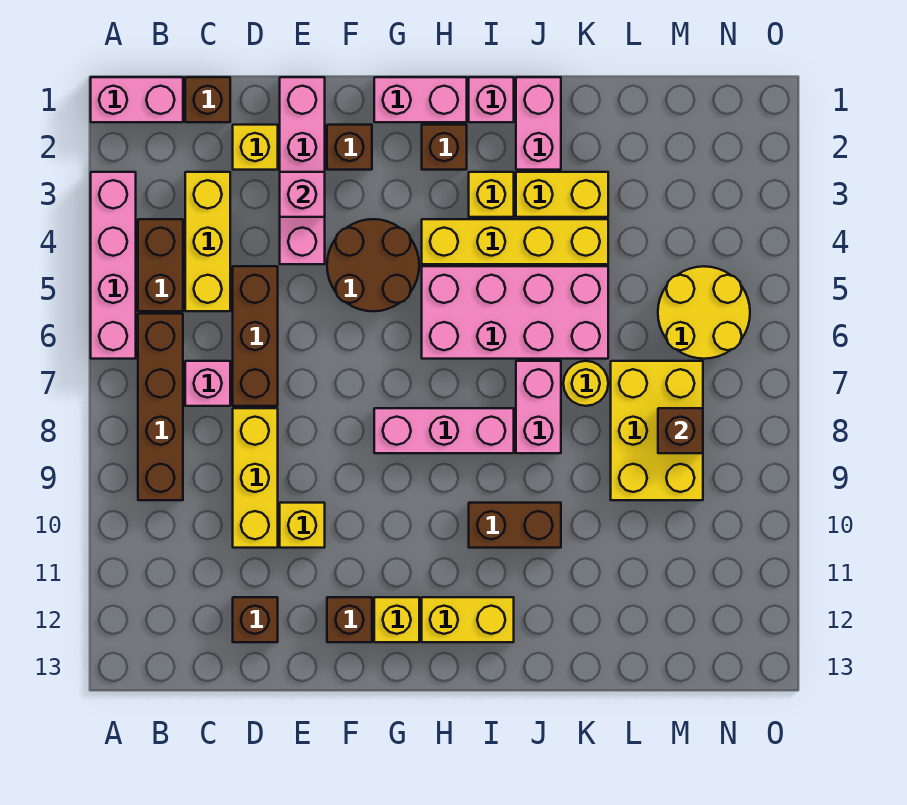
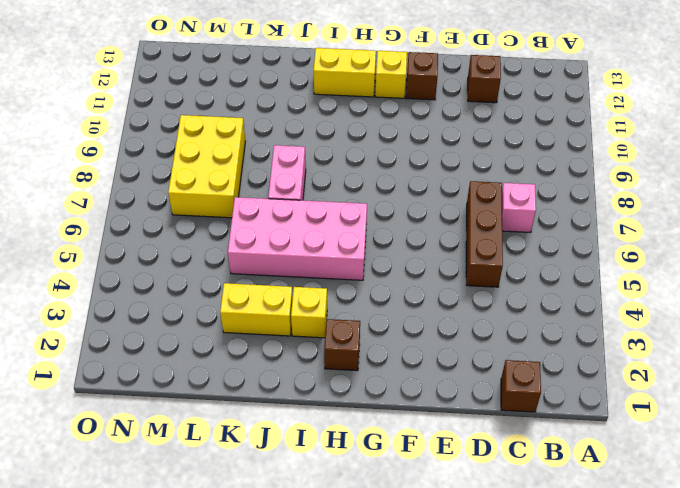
none -> pink 1x2 brick [91,77,183,122]
none -> pink 1x4 brick [91,172,136,359]
none -> brown 1x2 brick [138,219,183,311]
none -> brown 1x4 brick [138,314,183,500]

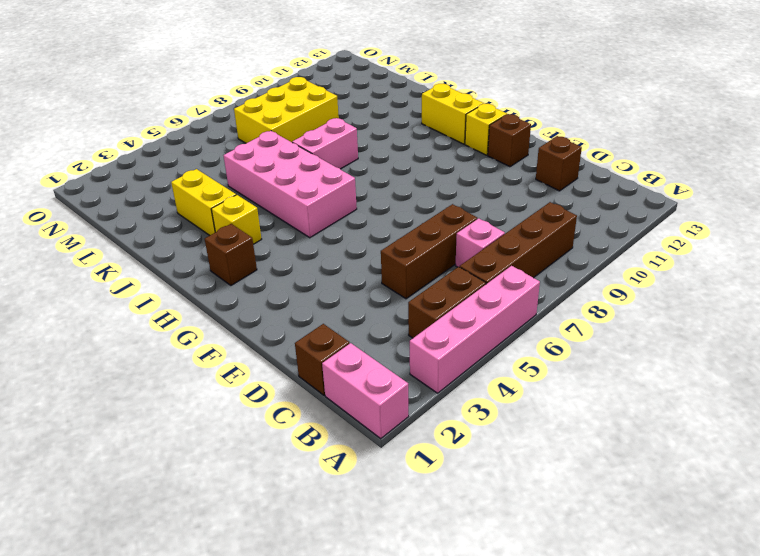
none -> yellow 1x3 brick [185,172,230,311]
none -> yellow 1x1 brick [233,125,278,170]
none -> yellow 1x3 brick [233,408,278,548]
none -> pink 1x4 brick [280,77,325,264]

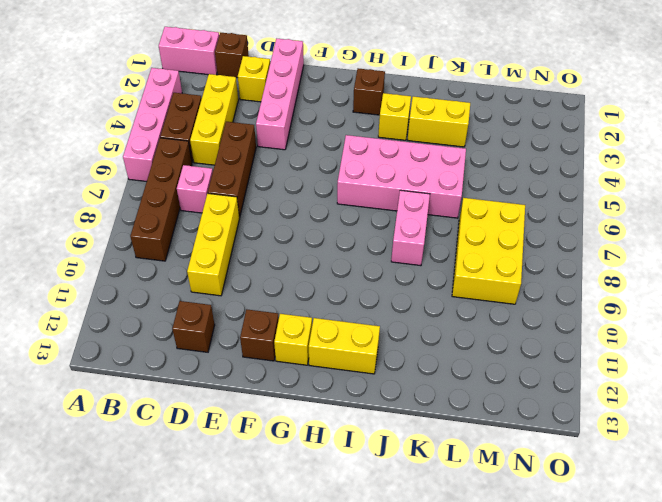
none -> yellow 1x1 brick [280,503,325,548]
none -> brown 1x1 brick [327,125,372,170]
none -> brown 2x2 round brick [327,219,419,311]
none -> pink 1x2 brick [374,77,467,122]

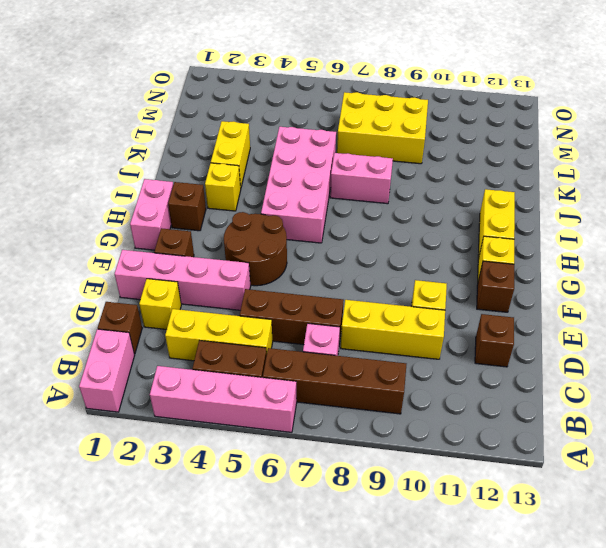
none -> pink 1x3 brick [374,408,514,453]
none -> yellow 1x4 brick [422,219,608,264]
none -> pink 1x1 brick [469,77,514,122]
none -> brown 1x2 brick [469,503,561,548]

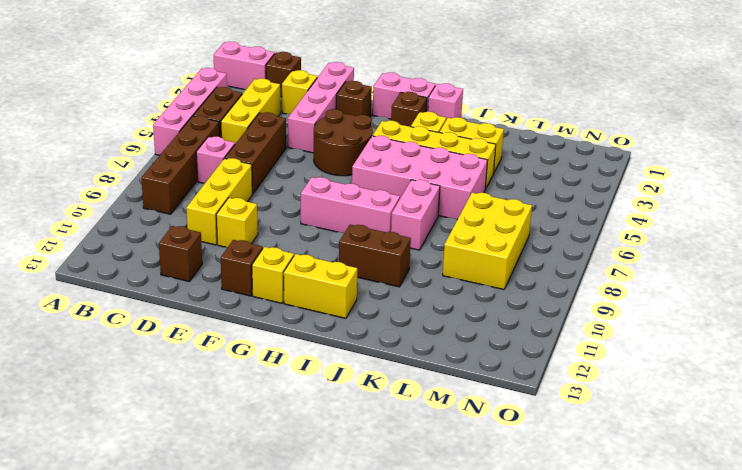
none -> pink 1x2 brick [516,77,561,170]
none -> yellow 1x1 round brick [563,361,608,406]
none -> yellow 2x2 round brick [658,266,750,359]
none -> pink 1x1 brick [280,172,325,217]

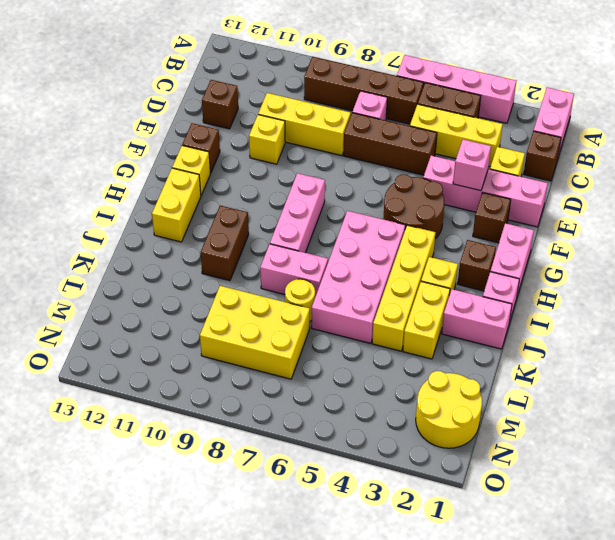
yellow 2x2 round brick [416,371,482,448] -> yellow 2x2 round brick moved to [658,266,750,359]
none -> brown 1x1 brick [658,408,703,453]

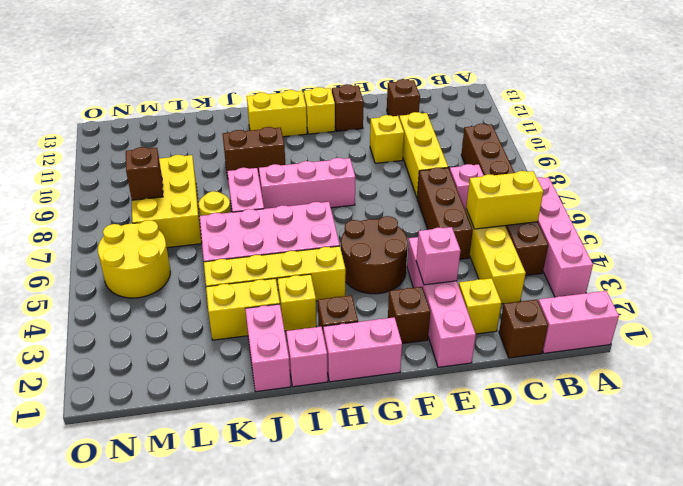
yellow 1x2 brick [466,171,543,229] -> none

